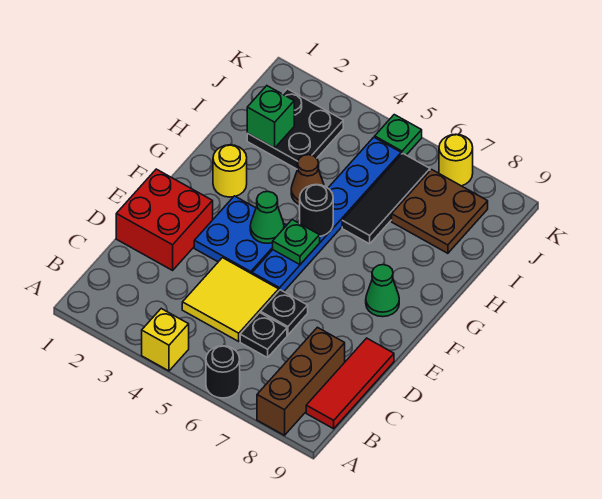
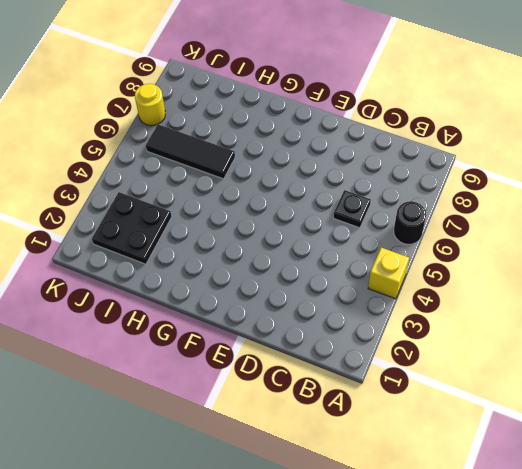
none -> brown 1x3 brick [257,327,345,435]
none -> red 1x3 tile [306,338,394,429]
none -> yellow 2x2 tile [182,258,279,341]

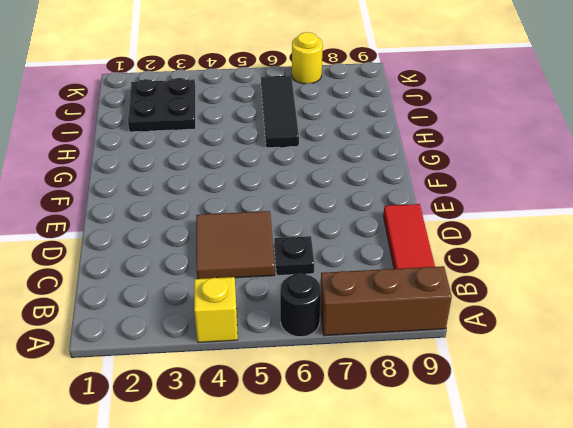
brown 1x3 brick [320,266,452,336] -> brown 1x3 brick turned to [257,327,345,435]
brown 2x2 tile [196,211,275,279] -> yellow 2x2 tile [182,258,279,341]
none -> red 2x2 brick [116,169,213,270]
none -> black 1x1 plate [261,290,308,335]
none -> blue 2x2 plate [194,196,287,274]

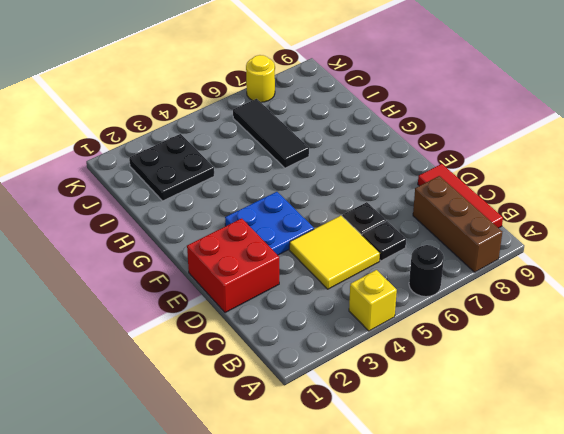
none -> blue 1x6 plate [252,137,401,292]
none -> green 1x1 cone [366,265,399,317]
none -> yellow 1x1 round brick [213,145,247,197]

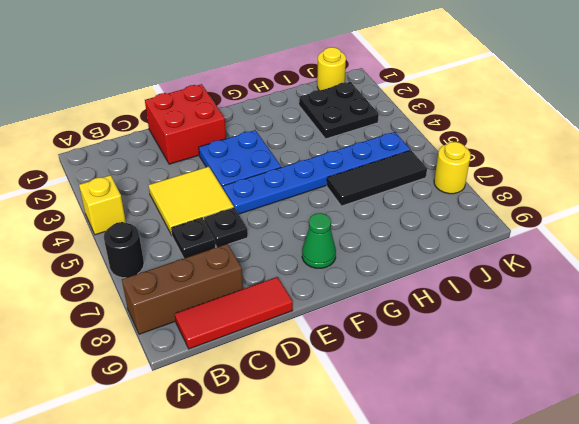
yellow 1x1 round brick [317,47,346,90] -> yellow 1x1 round brick moved to [213,145,247,197]
none -> brown 1x1 cone [291,155,324,205]
none -> brown 2x2 plate [392,170,488,253]
none -> green 1x1 plate [375,115,422,155]

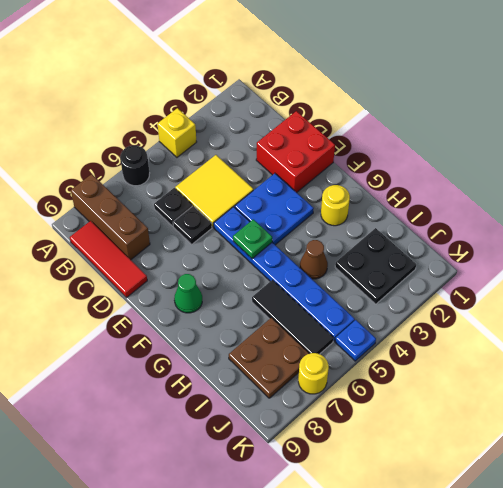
blue 1x1 plate [335,320,376,361] -> green 1x1 plate [375,115,422,155]
none -> green 1x1 cone [250,192,284,243]
none -> black 1x1 round brick [300,185,333,236]
none -> green 1x1 brick [247,86,294,148]

